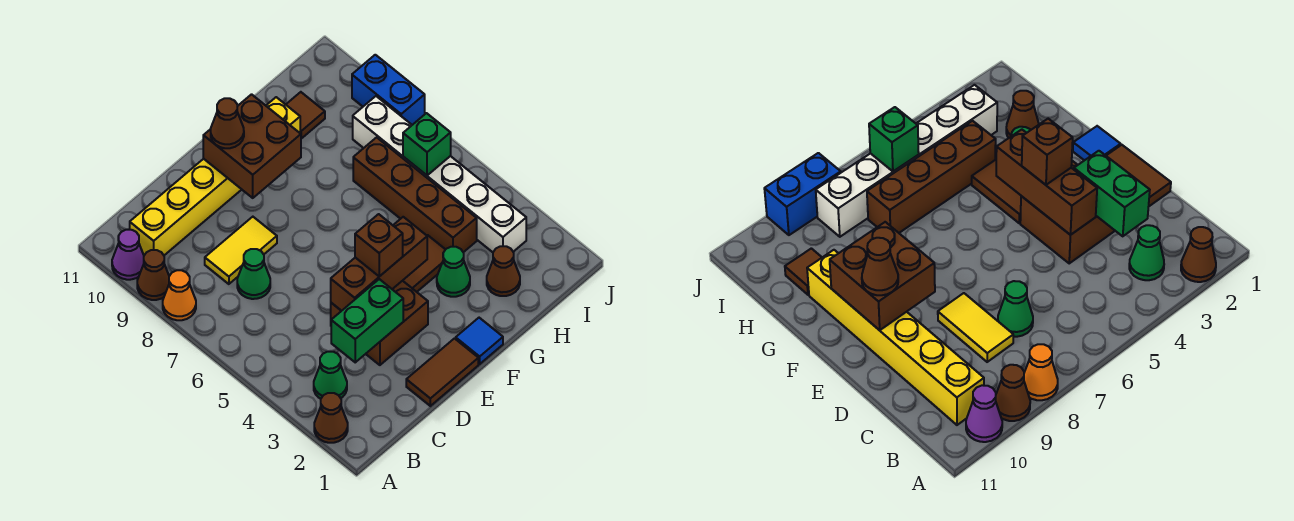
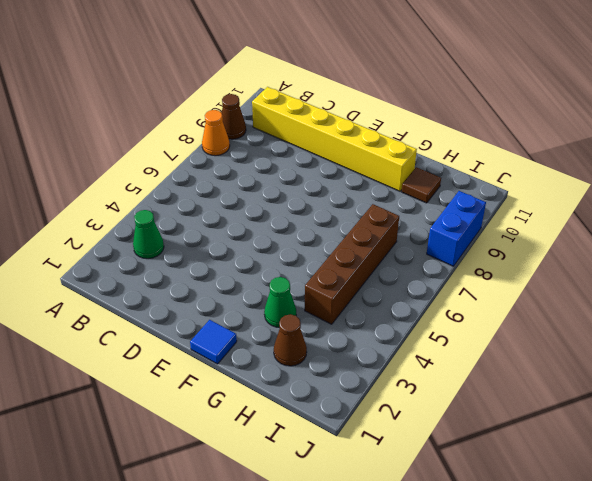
none -> brown 1x1 cone [314,393,348,443]
none -> purple 1x1 cone [112,230,144,280]
none -> green 1x1 cone [237,249,270,299]

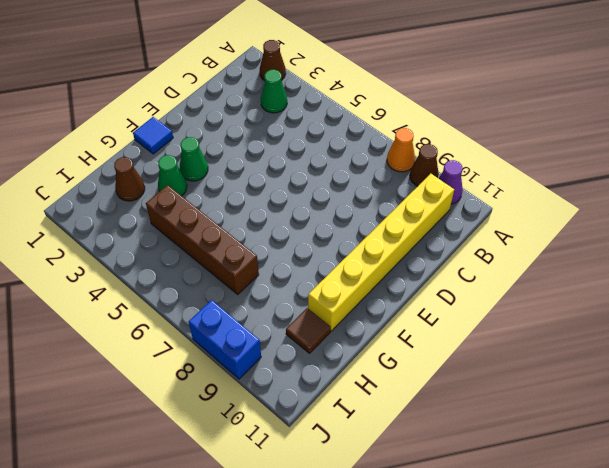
green 1x1 cone [180,137,208,181] -> green 1x1 cone moved to [237,249,270,299]
none -> yellow 1x2 tile [205,217,277,284]
none -> brown 1x2 tile [406,339,478,406]
none -> brown 2x2 brick [331,281,428,365]

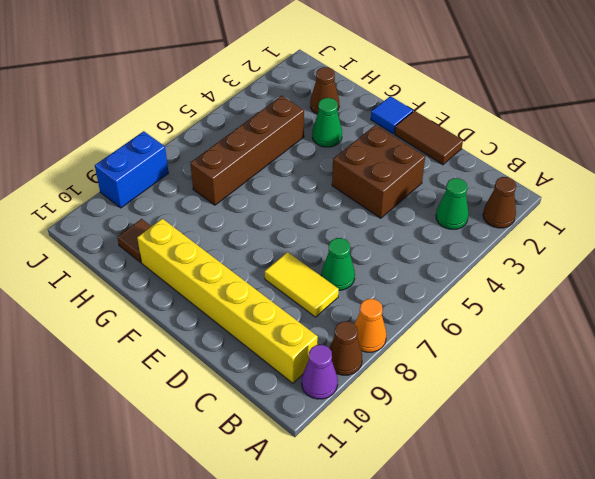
none -> brown 1x2 tile [403,235,446,292]
none -> white 1x6 brick [353,96,526,252]
none -> green 1x2 brick [331,279,403,362]

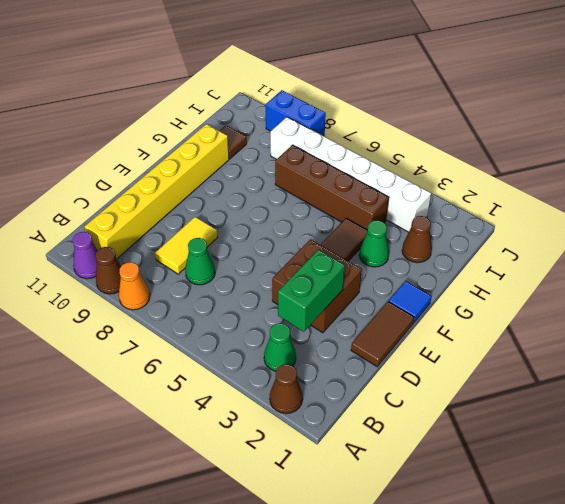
none -> brown 1x3 brick [331,217,427,311]
none -> brown 2x2 brick [203,94,301,198]
none -> green 1x1 brick [403,113,451,175]

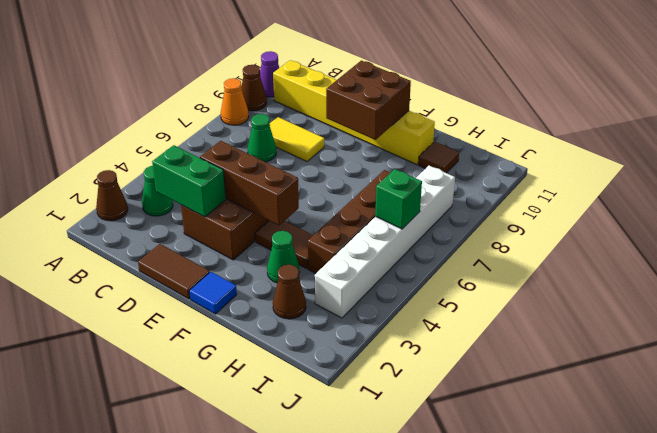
none -> blue 1x2 brick [352,55,425,125]
none -> brown 1x1 brick [355,214,403,276]
none -> brown 1x1 cone [211,98,244,148]

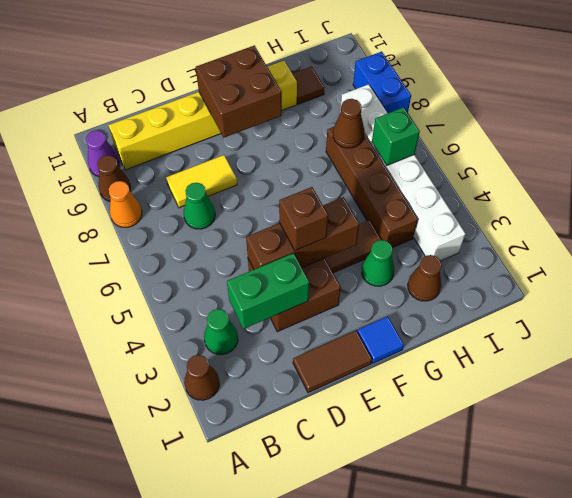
brown 1x1 cone [333,99,364,148] -> brown 1x1 cone moved to [211,98,244,148]

